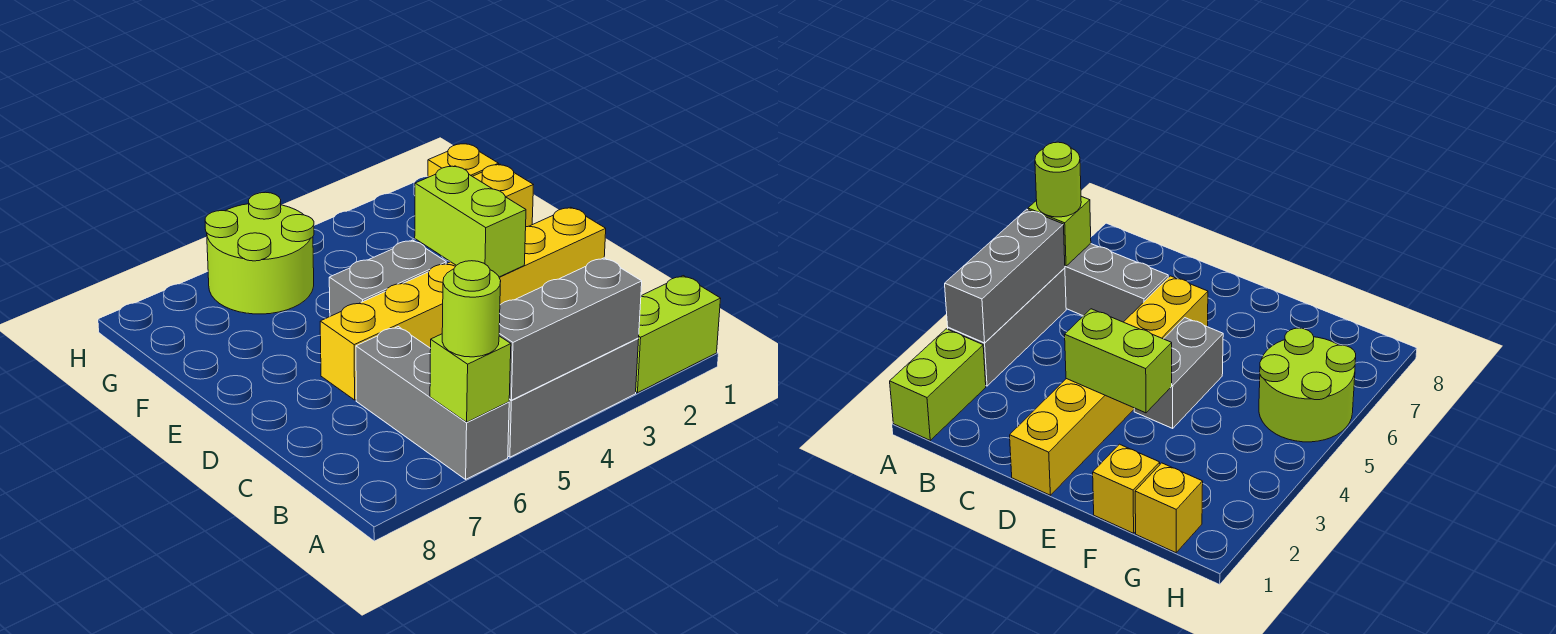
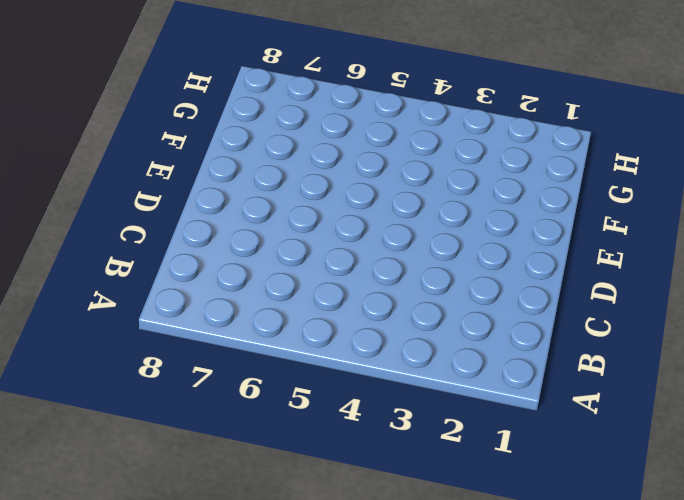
none -> lime 1x2 brick [636,276,721,393]
none -> grey 1x3 brick [508,338,639,457]
none -> grey 1x3 brick [356,327,509,479]

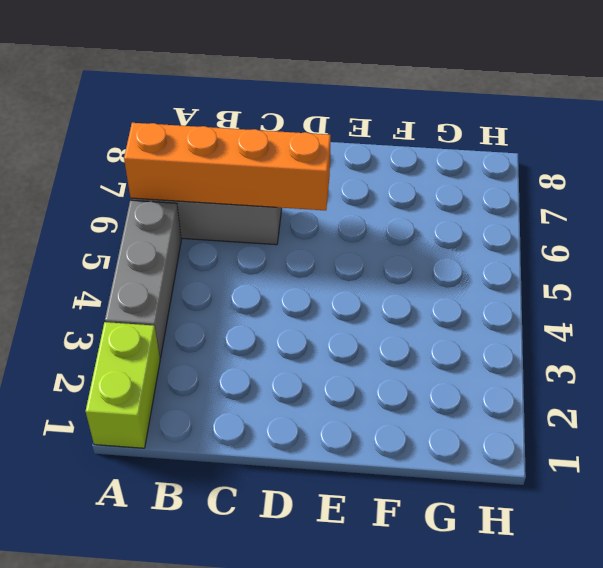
orange 1x4 brick [124,123,331,210] -> lime 1x1 brick [430,334,511,422]
none -> yellow 1x6 brick [320,207,606,400]
none -> grey 1x2 brick [329,240,446,316]
none -> yellow 1x1 brick [473,164,533,227]

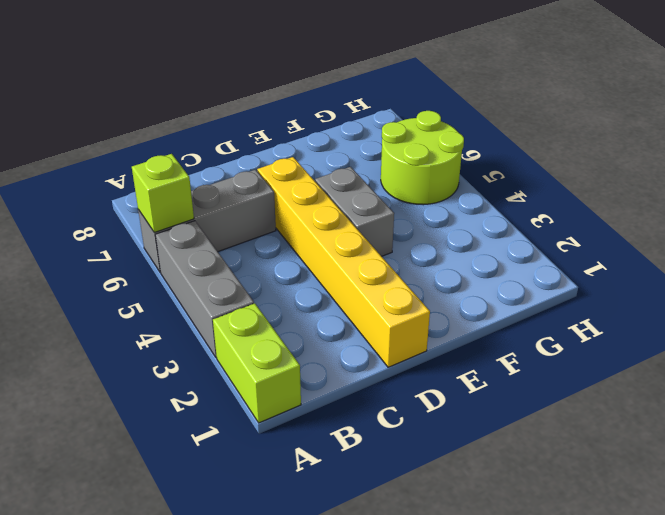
none -> yellow 1x1 brick [473,164,533,227]
none -> yellow 1x1 brick [428,144,499,177]
none -> grey 1x3 brick [499,258,642,400]

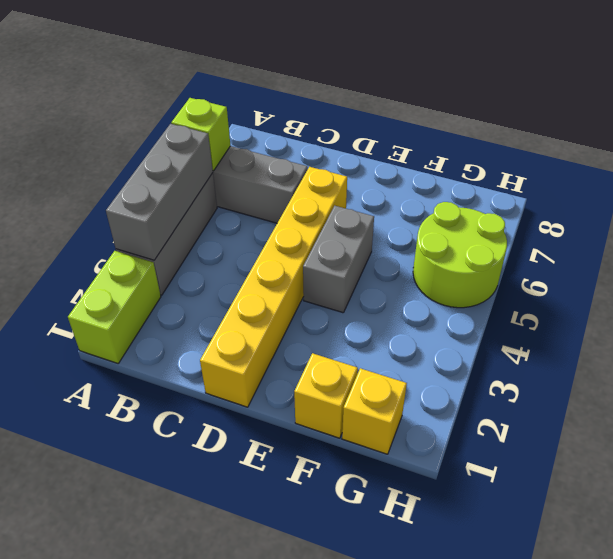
none -> lime 1x2 brick [415,166,526,277]
none -> lime 1x1 round brick [442,261,501,357]

